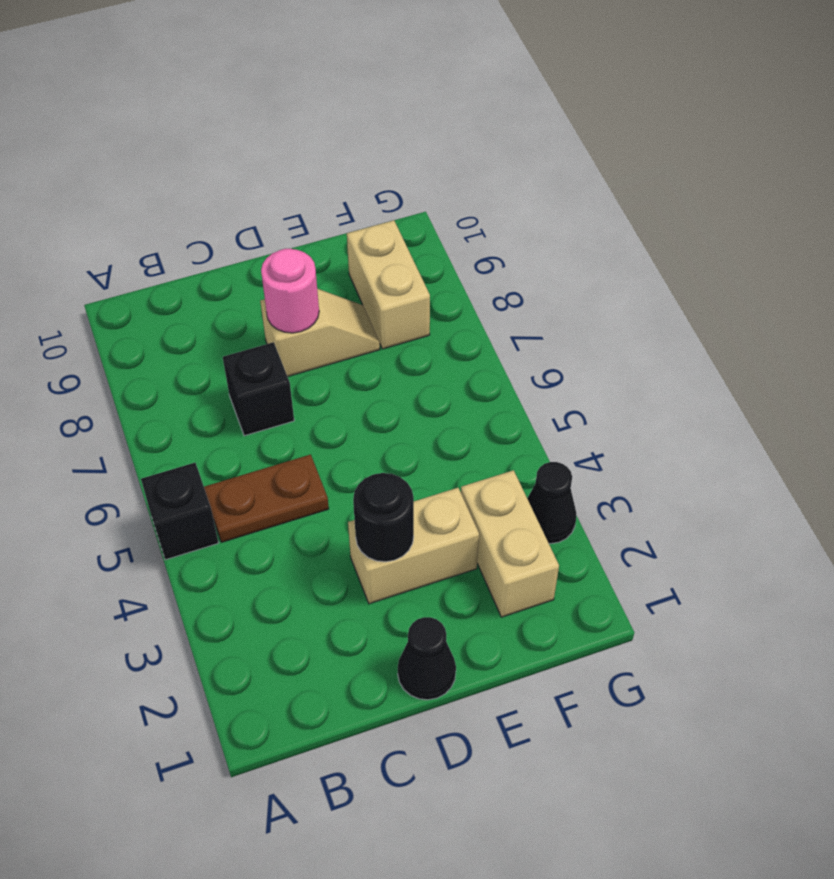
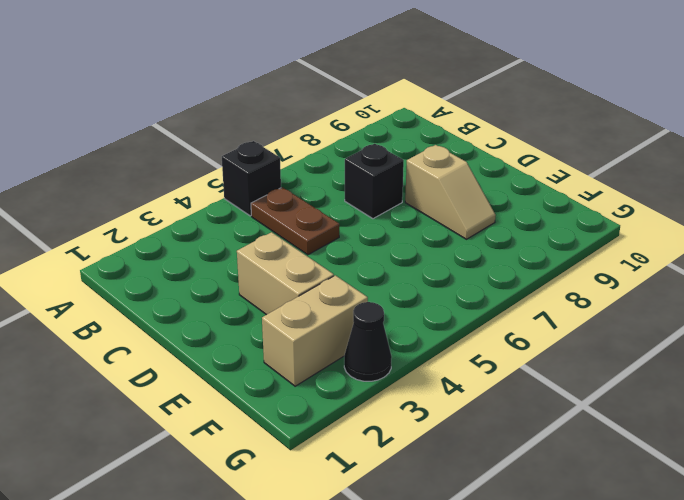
none -> black 1x1 cone [398,617,456,700]
none -> tan 1x2 brick [347,220,430,349]

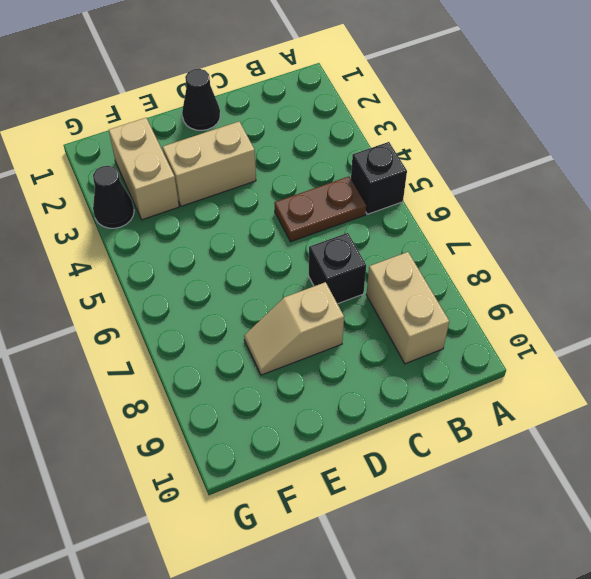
tan 1x2 brick [366,252,449,364] -> tan 1x2 brick moved to [347,220,430,349]
none -> black 1x1 round brick [353,473,414,562]
none -> pink 1x1 round brick [261,249,319,333]

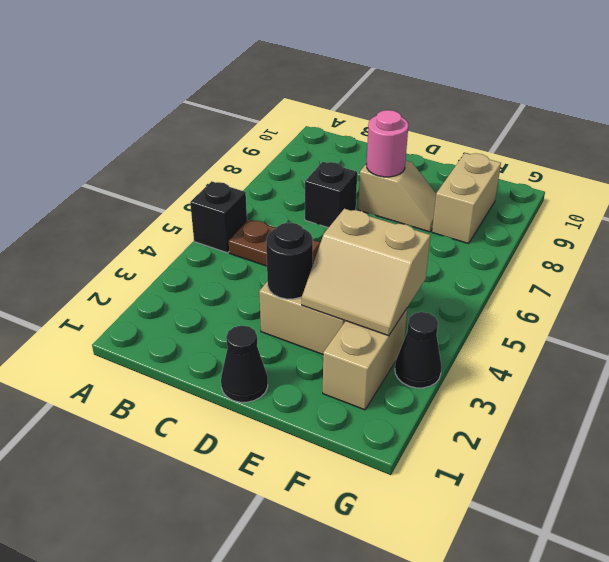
tan 2x2 slope [302,209,431,336] -> none

